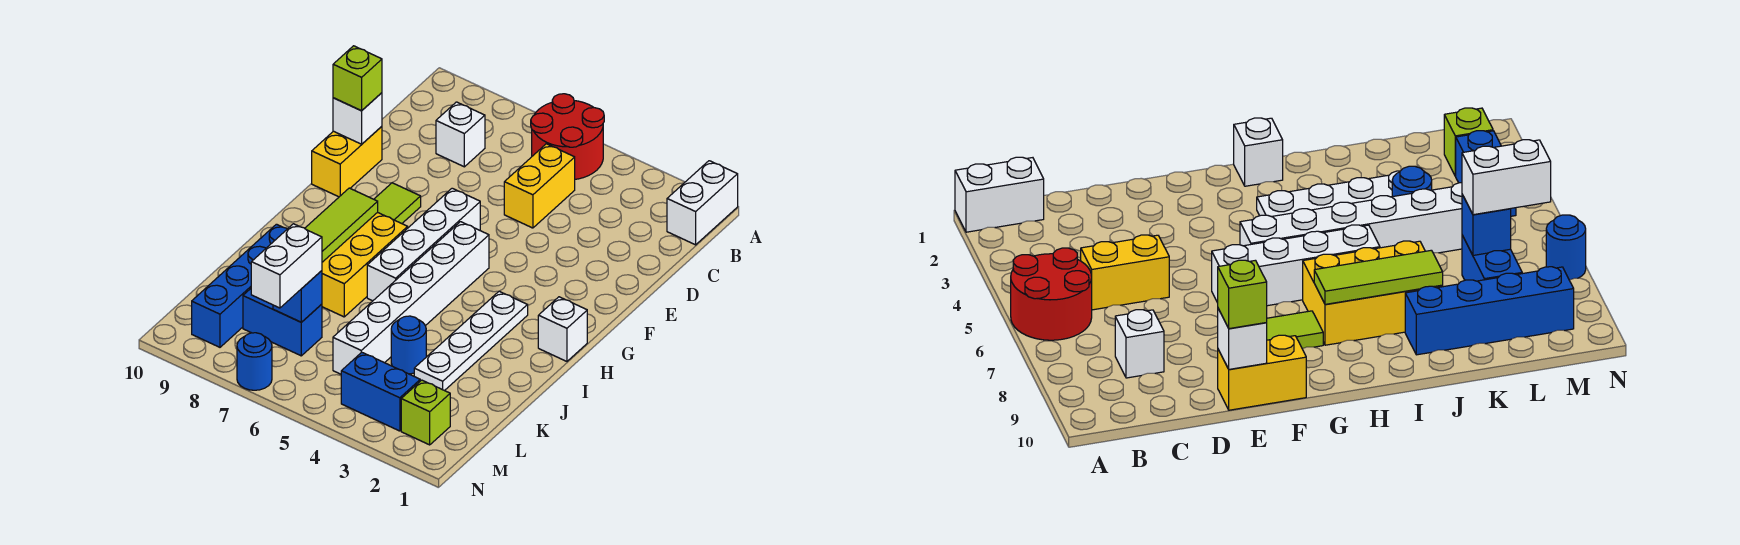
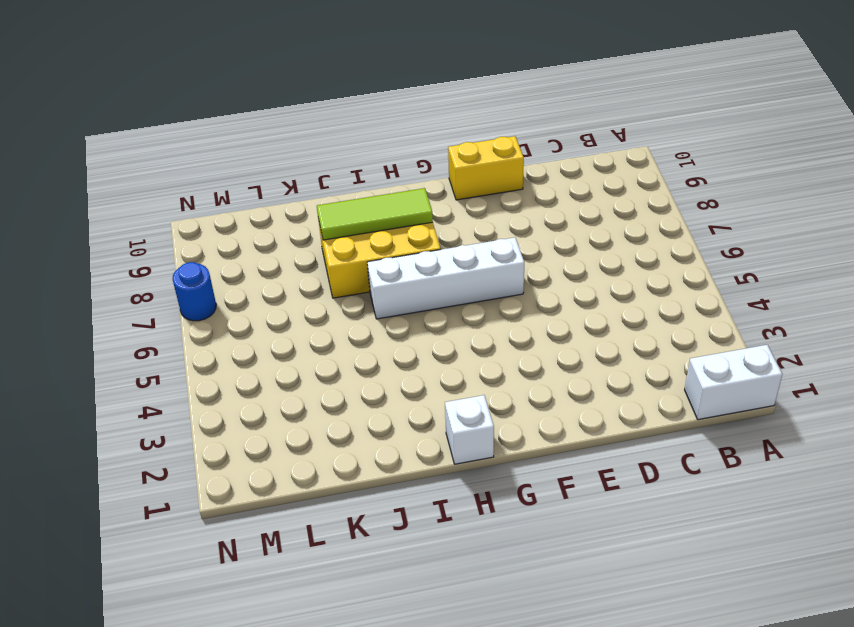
none -> red 2x2 round brick [531,94,604,179]
none -> yellow 1x2 brick [504,144,575,228]
none -> white 1x1 brick [436,102,485,167]

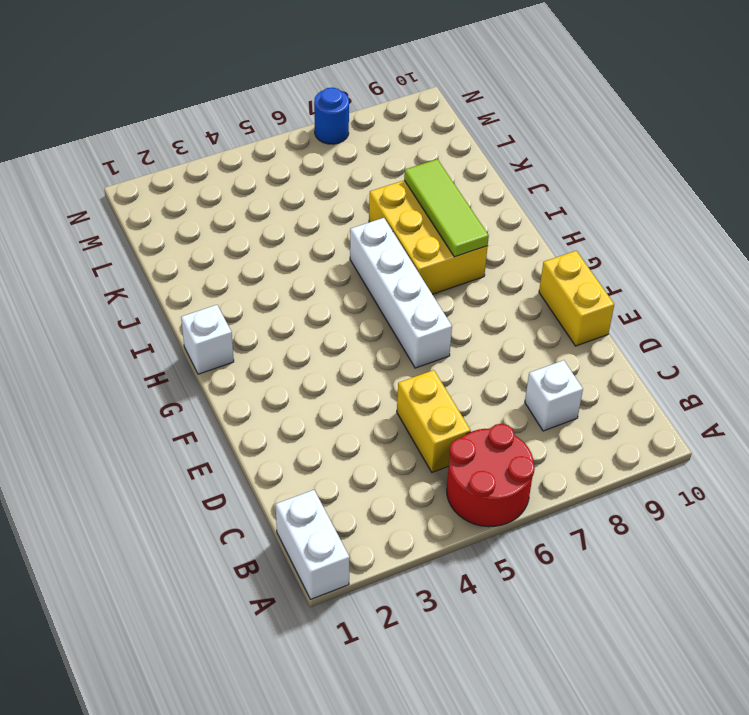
none -> lime 1x2 tile [374,183,421,224]
none -> white 1x6 brick [333,222,489,374]
none -> white 1x4 plate [414,291,528,391]

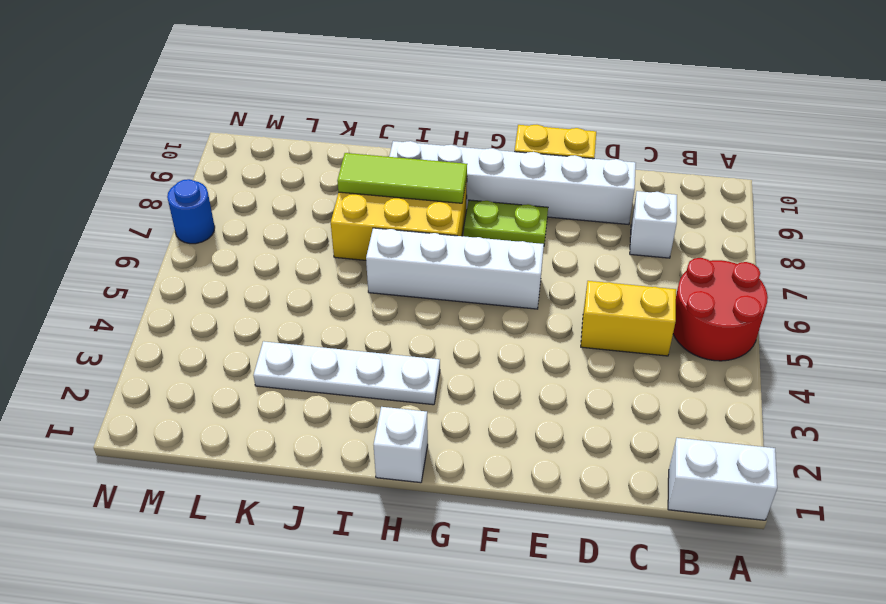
white 1x6 brick [389,141,636,225] -> white 1x6 brick moved to [333,222,489,374]
lime 1x2 plate [464,200,548,244] -> lime 1x2 tile [374,183,421,224]
none -> blue 1x4 brick [192,224,287,347]
none -> blue 1x1 round brick [391,316,426,374]
none -> blue 1x2 brick [243,289,322,356]

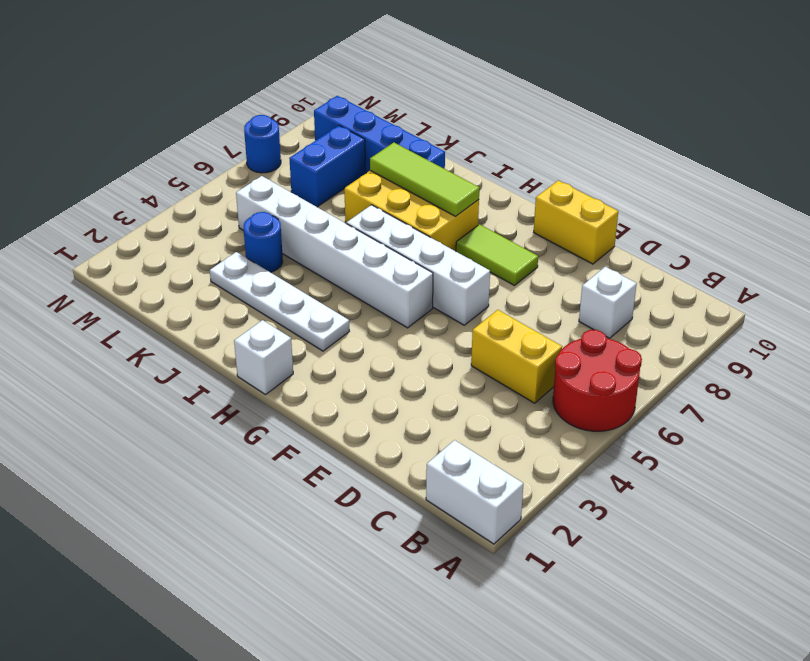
none -> lime 1x1 brick [401,380,450,445]
none -> blue 1x2 brick [341,352,420,431]
none -> white 1x1 brick [333,93,382,144]

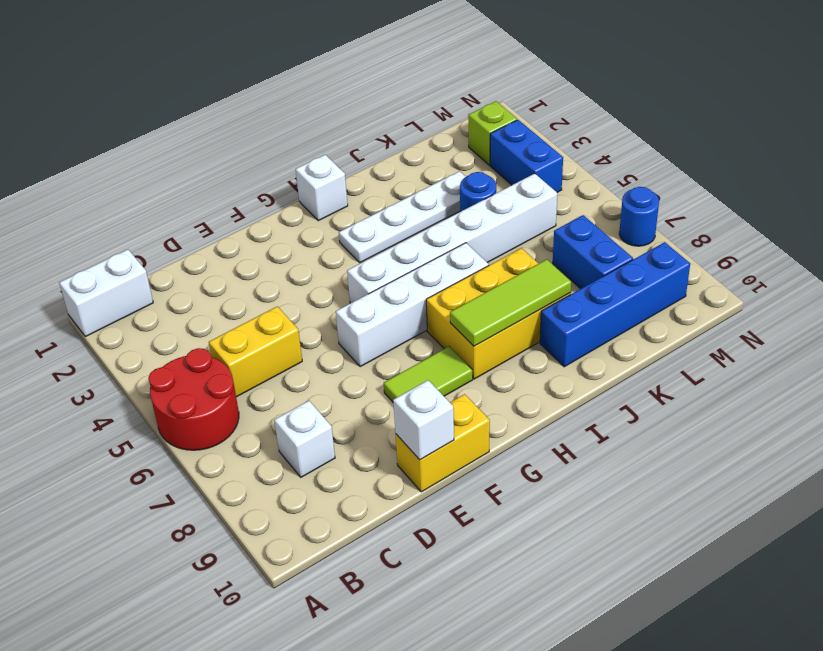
none -> blue 1x1 brick [273,271,322,322]
none -> lime 1x1 brick [333,46,382,111]
none -> white 1x2 brick [251,224,322,308]

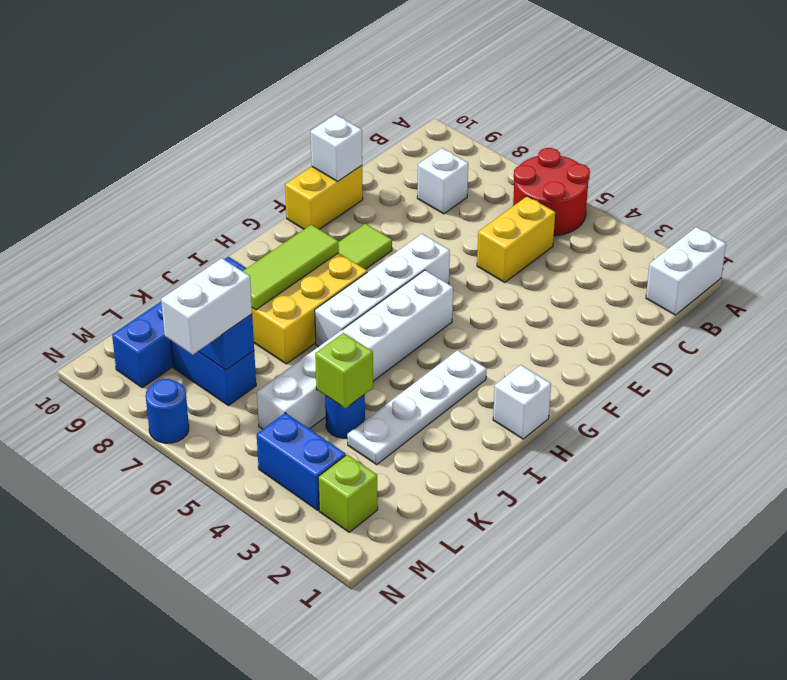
lime 1x1 brick [315,333,373,408] -> lime 1x1 brick moved to [333,46,382,111]

